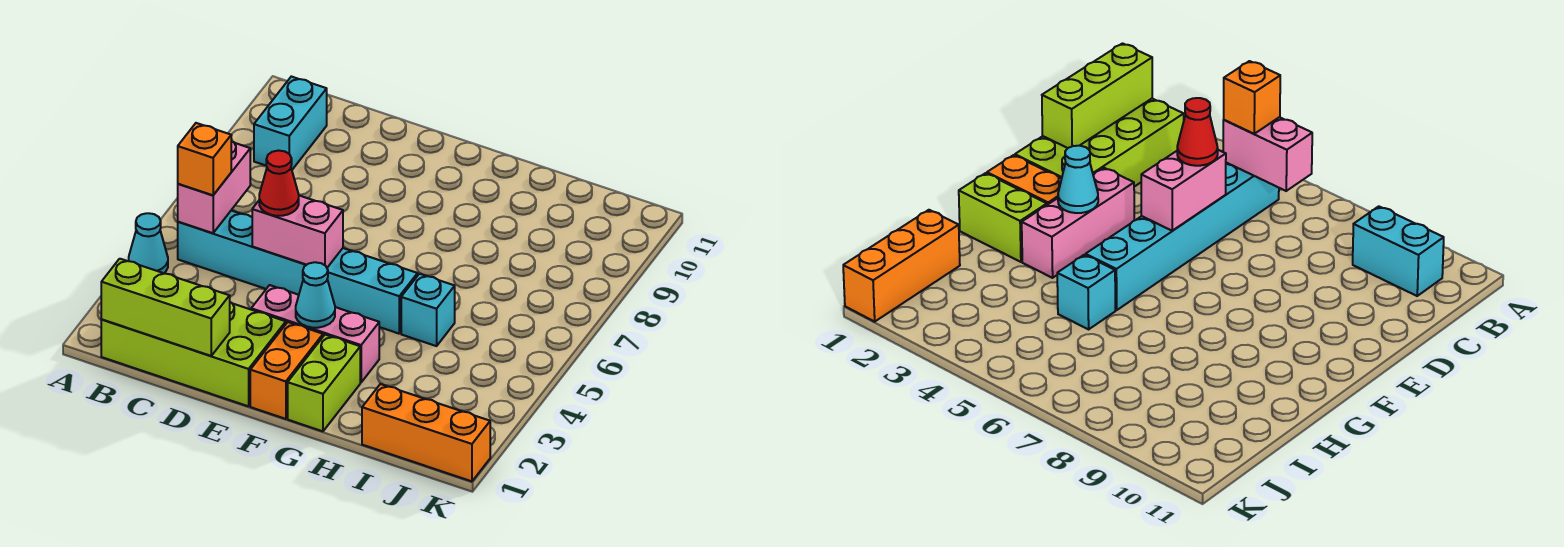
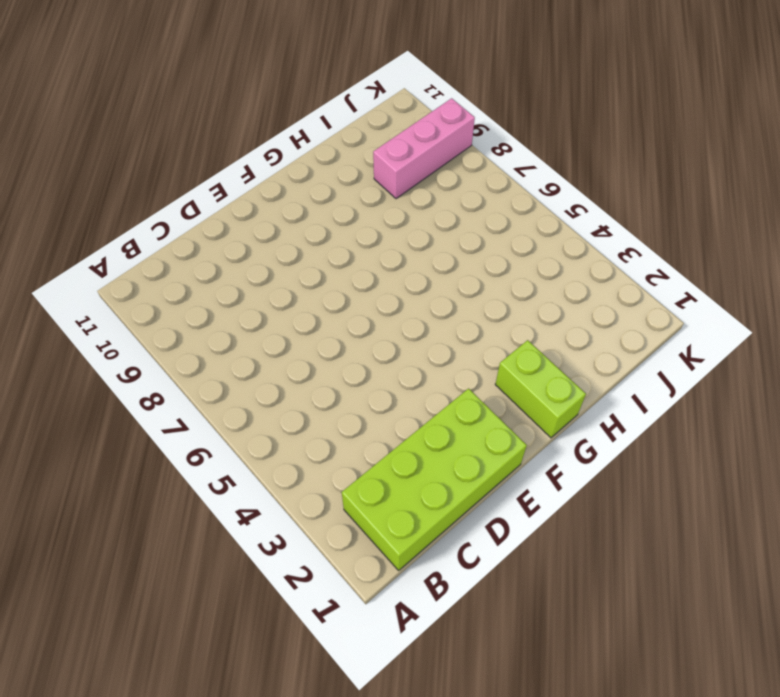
pink 1x3 brick [373,98,475,199] -> pink 1x3 brick moved to [251,285,379,382]
none -> cyan 1x1 cone [129,213,168,273]
none -> cyan 1x6 brick [178,211,418,334]
none -> cyan 1x2 brick [254,76,327,170]

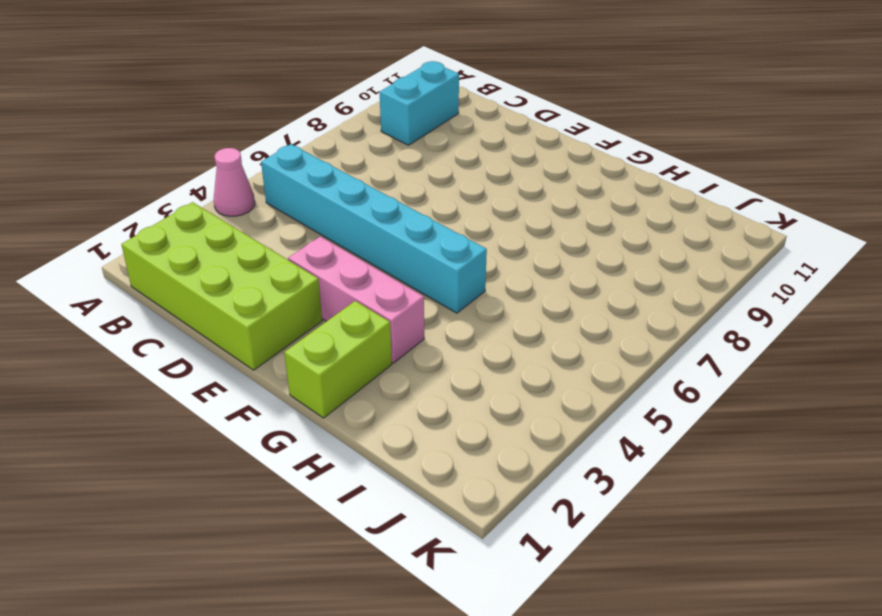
pink 1x1 cone [214,148,255,216] -> cyan 1x1 cone [129,213,168,273]
none -> orange 1x2 brick [250,322,323,419]
none -> cyan 1x1 brick [401,274,455,346]
none -> orange 1x3 brick [362,384,490,481]

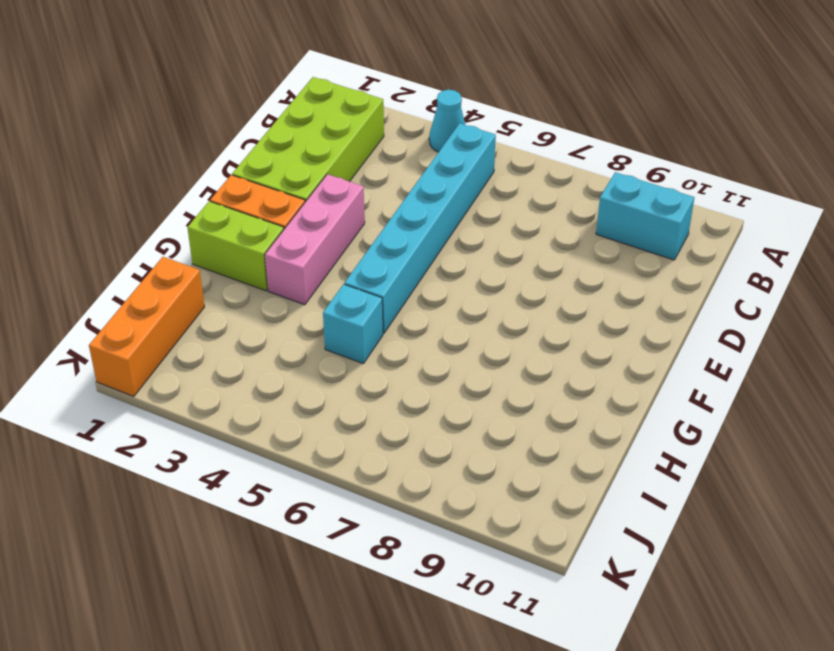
none -> lime 1x3 brick [101,259,230,356]
none -> pink 1x2 brick [178,141,250,233]
none -> pink 1x2 brick [252,195,343,268]

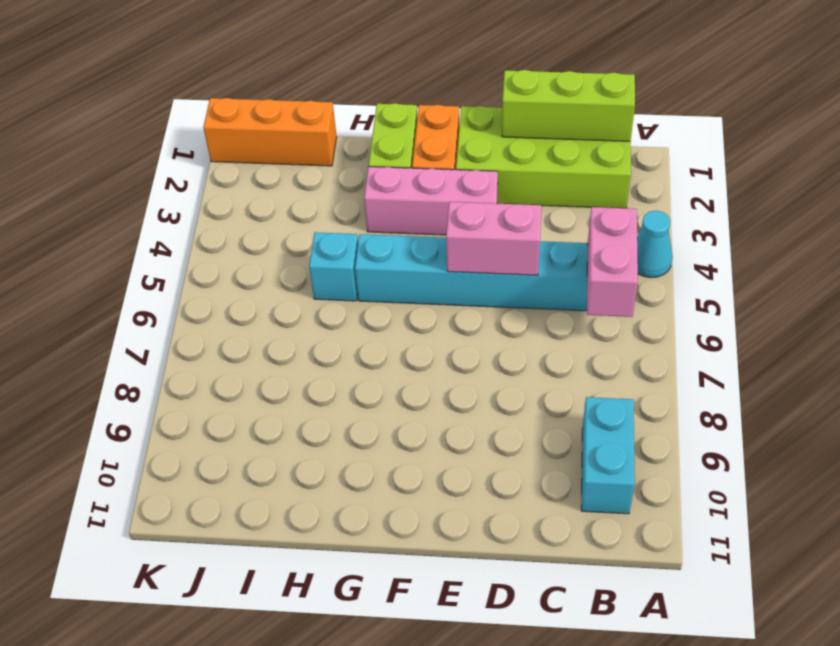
none -> cyan 1x1 cone [296,262,335,328]
none -> orange 1x1 brick [178,123,231,195]
none -> red 1x1 cone [259,151,299,216]

